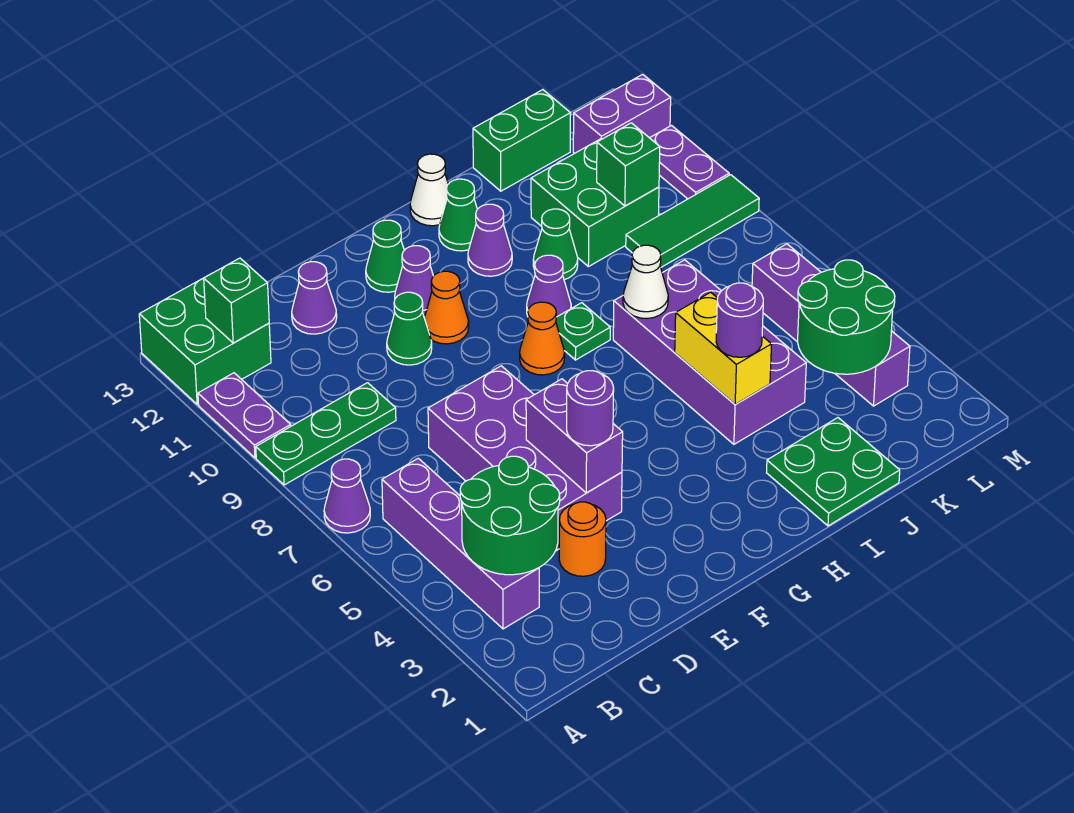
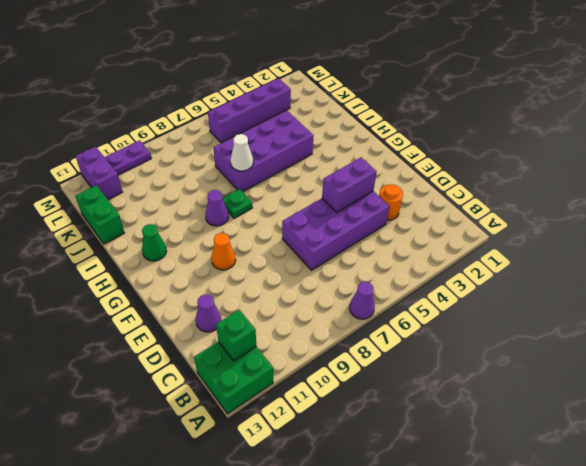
none -> green 1x3 plate [256,383,396,485]
none -> purple 1x2 plate [198,373,291,458]
none -> purple 1x4 brick [382,458,539,629]
none -> green 1x1 cone [387,292,432,365]

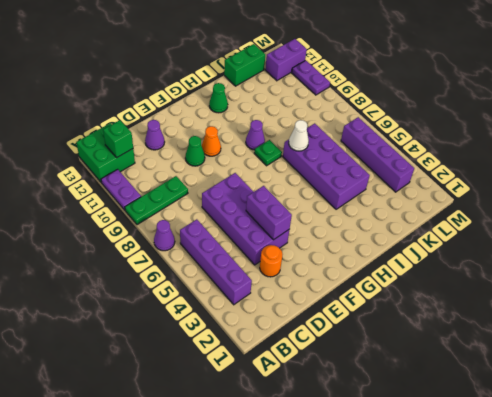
none -> purple 1x1 cone [395,246,433,317]
none -> green 1x1 cone [366,220,404,292]
none -> orange 1x1 cone [520,302,565,375]
none -> purple 1x1 cone [468,204,512,276]

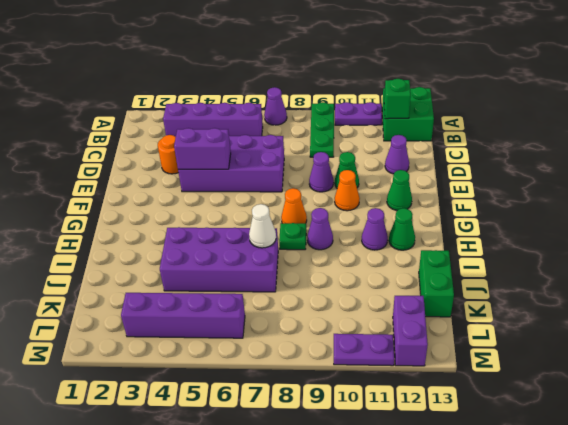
purple 1x1 cone [309,152,334,192] -> purple 1x1 cone moved to [395,246,433,317]
none -> white 1x1 cone [410,154,448,226]
none -> green 2x2 plate [767,418,900,526]
none -> green 1x1 cone [533,209,578,280]
none -> green 2x2 brick [531,139,659,267]

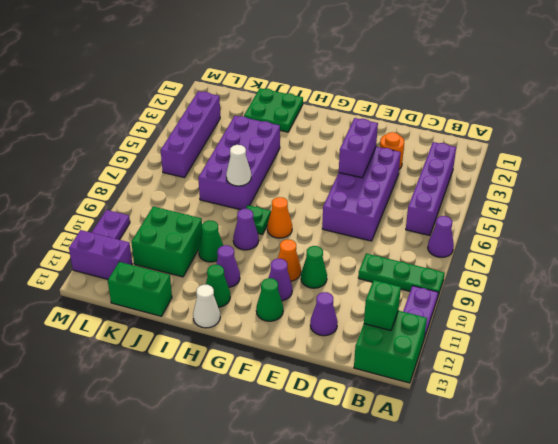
none -> green 1x3 tile [626,175,759,267]
none -> green 2x2 round brick [460,456,560,575]
none -> yellow 1x2 brick [675,292,772,404]
none -> green 2x2 round brick [798,260,895,374]

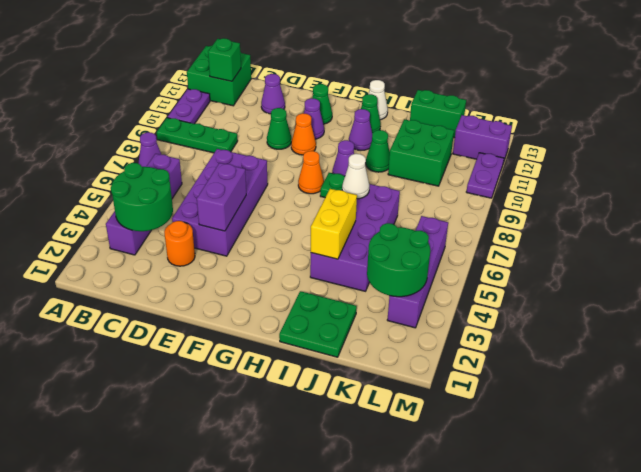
none -> green 1x3 tile [626,175,759,267]
none -> green 1x1 brick [597,123,660,206]
none -> purple 1x1 round brick [567,371,614,446]
none -> purple 1x1 round brick [716,283,763,357]

